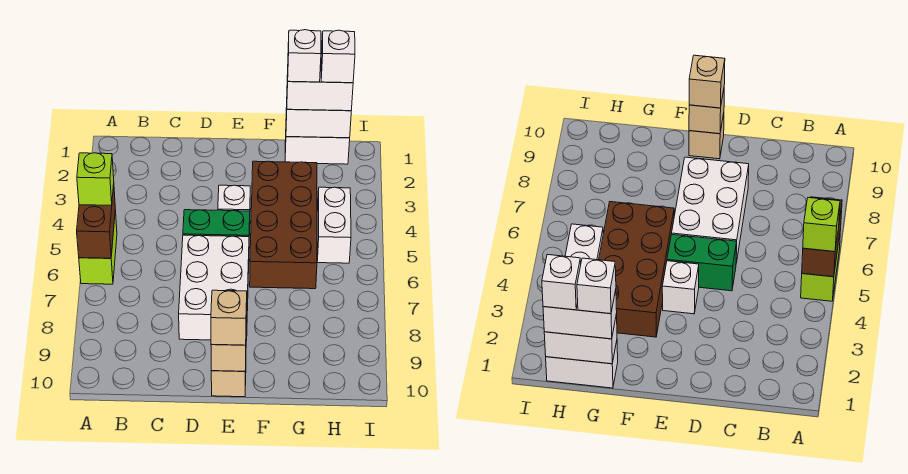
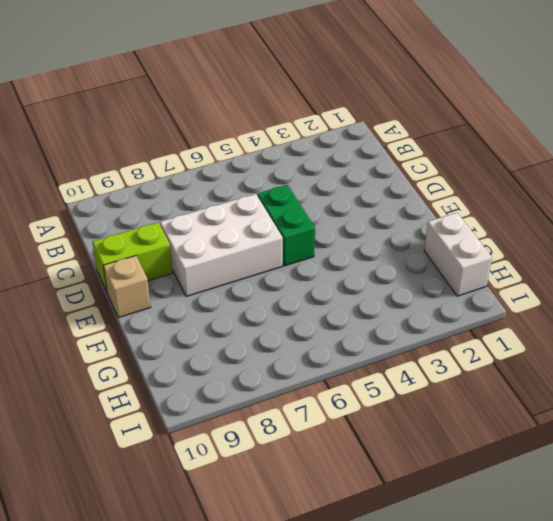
lime 1x2 brick [93,222,172,292] -> lime 1x2 brick moved to [79,210,117,284]
none -> white 1x1 brick [218,185,250,211]
none -> brown 2x4 brick [250,161,317,289]
none -> white 1x2 brick [317,187,351,263]

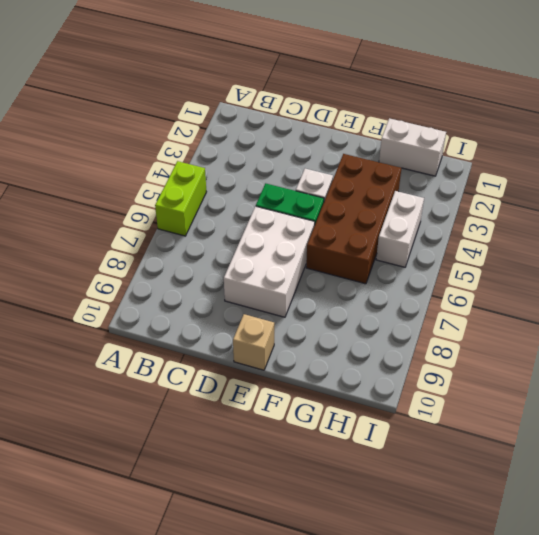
none -> brown 1x2 brick [77,185,115,258]
none -> tan 1x1 brick [211,344,246,371]
none -> white 1x2 brick [286,107,351,138]

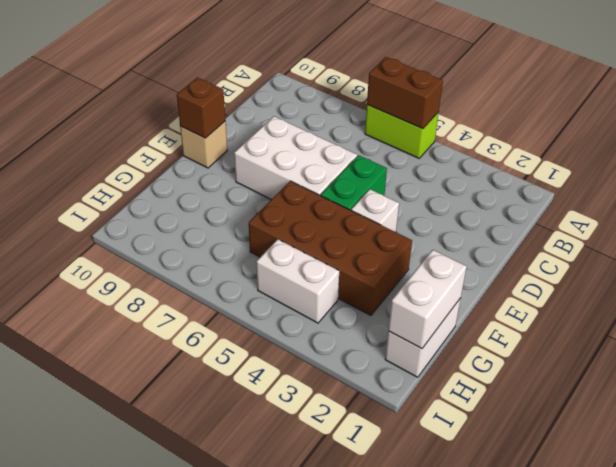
brown 1x1 brick [177,78,225,138] -> tan 1x1 brick [211,344,246,371]
none -> lime 1x1 brick [77,153,114,205]
none -> tan 1x1 brick [211,290,247,345]
none -> white 1x2 brick [287,65,353,111]

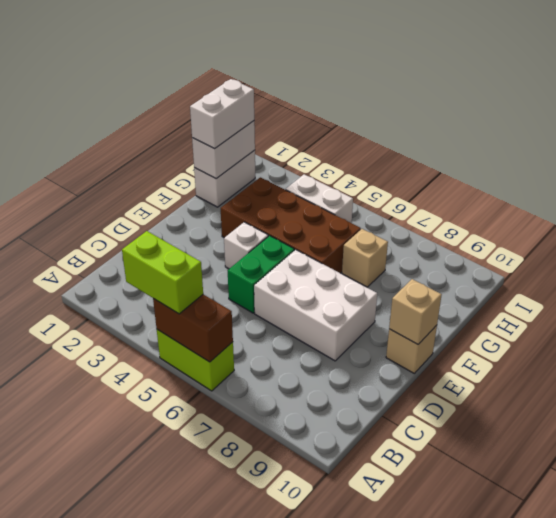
lime 1x2 brick [122,231,203,314] -> lime 1x1 brick [77,153,114,205]
tan 1x1 brick [342,229,388,287] -> tan 1x1 brick moved to [211,290,247,345]
none -> white 1x1 brick [288,30,321,82]
none -> white 1x1 brick [321,30,355,83]

